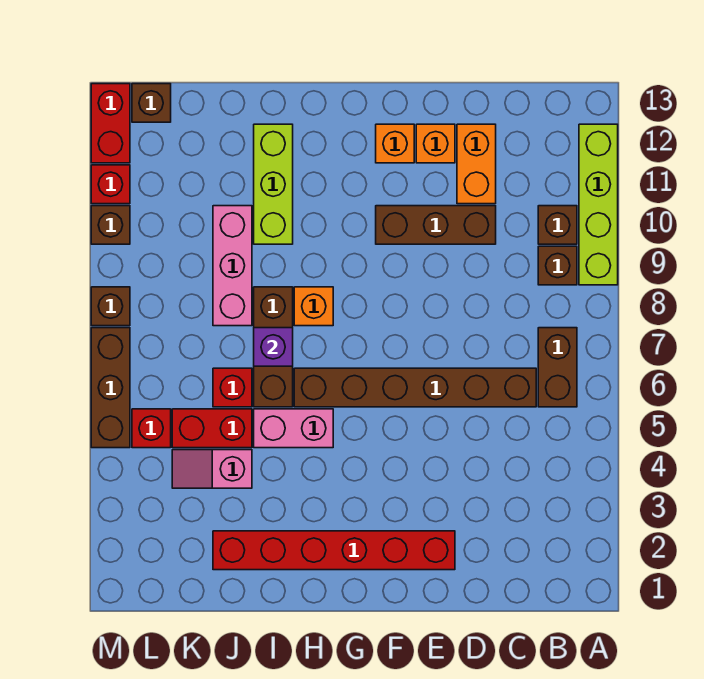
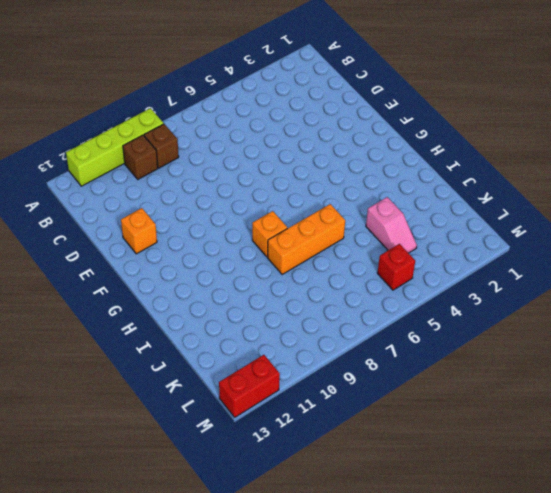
orange 1x3 brick [267,204,345,275] -> brown 1x3 brick [254,287,293,407]
none -> brown 1x2 brick [538,328,577,407]
none -> brown 1x6 brick [294,368,536,407]
none -> brown 1x3 brick [376,206,496,244]

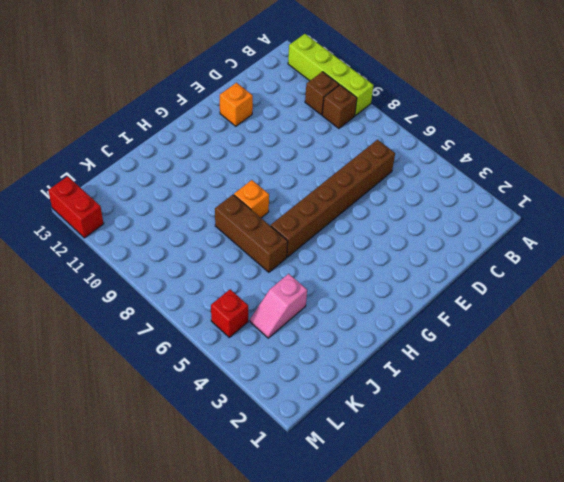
none -> brown 1x2 brick [538,328,577,407]
none -> brown 1x3 brick [376,206,496,244]
none -> orange 1x2 brick [457,124,496,204]

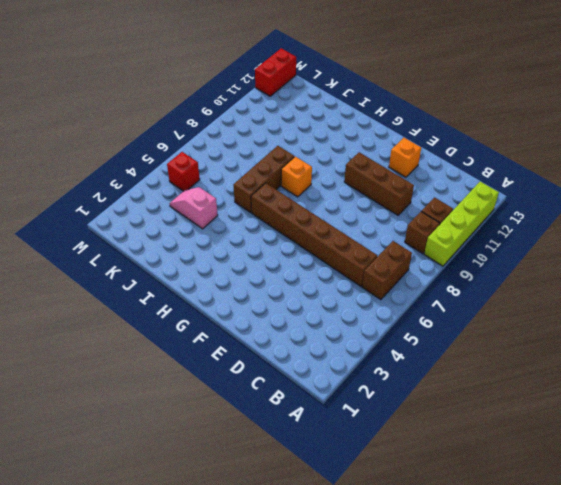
none -> orange 1x2 brick [457,124,496,204]
none -> red 1x6 brick [213,531,455,570]
none -> orange 1x1 brick [376,124,414,163]

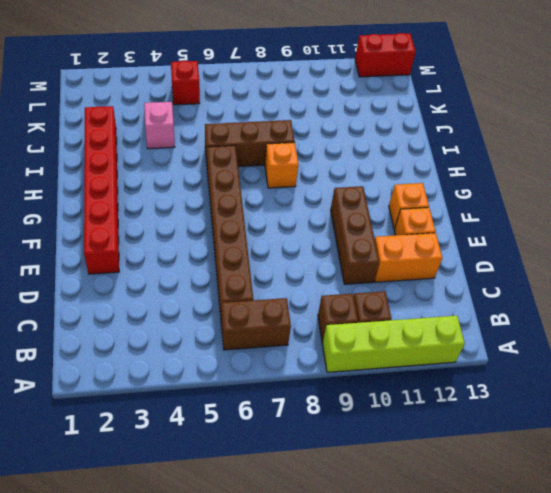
none -> pink 1x2 brick [254,409,333,448]
none -> lime 1x3 brick [254,124,293,244]
none -> red 1x2 brick [172,409,252,448]

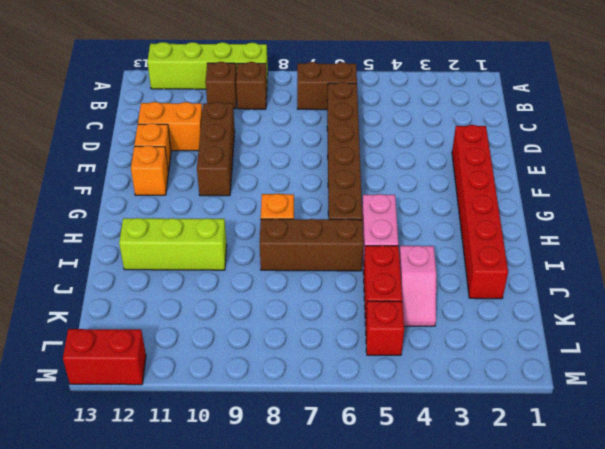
none -> red 1x1 brick [213,368,252,407]
none -> pink 1x3 brick [213,206,252,326]
none -> brown 1x1 brick [132,84,171,122]

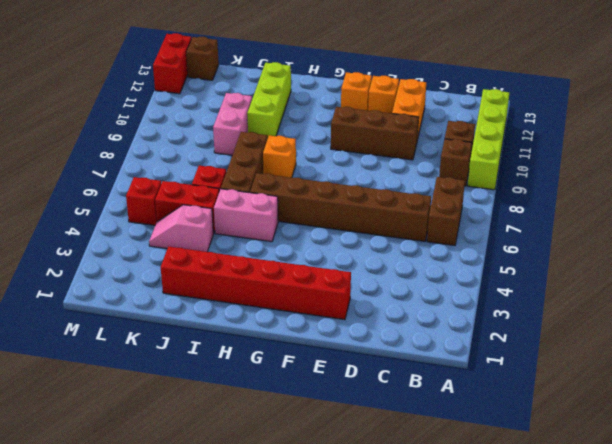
pink 1x2 brick [213,93,252,155] -> pink 1x3 brick [213,206,252,326]
none -> brown 1x3 brick [91,328,130,448]
none -> brown 1x1 brick [91,287,130,326]
none -> brown 1x1 brick [91,206,130,244]

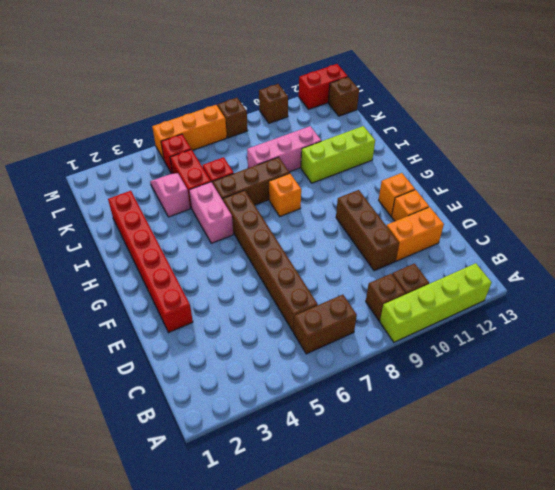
orange 1x3 brick [152,105,227,159] -> brown 1x3 brick [91,328,130,448]
none -> red 1x1 brick [91,165,130,204]
none -> purple 1x1 brick [254,328,293,366]

